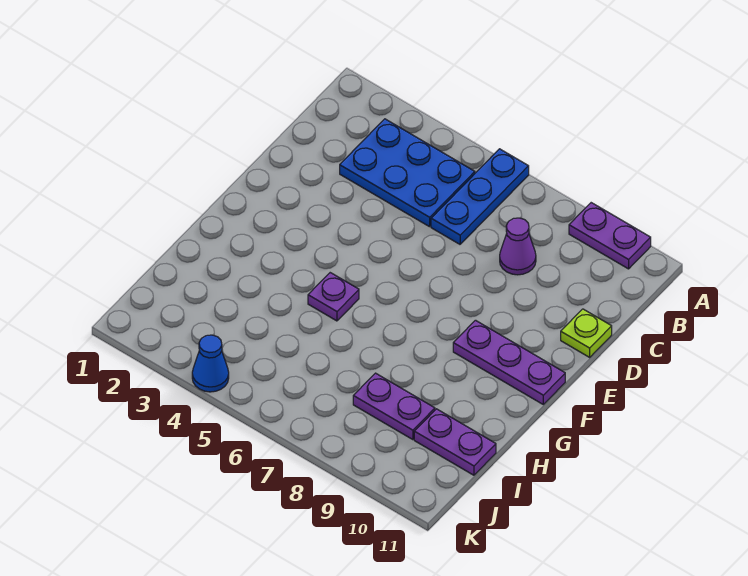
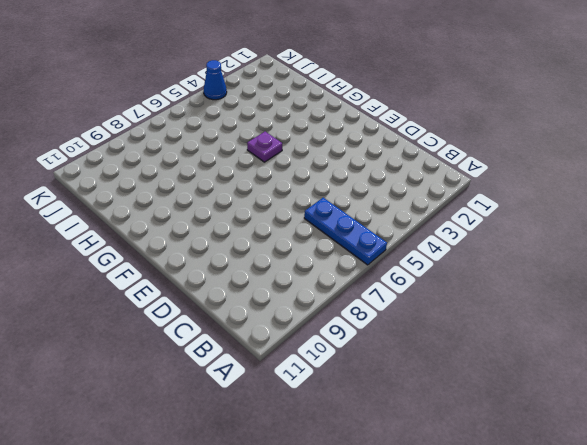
none -> purple 1x2 plate [569,203,651,269]
none -> blue 2x3 plate [340,119,475,227]

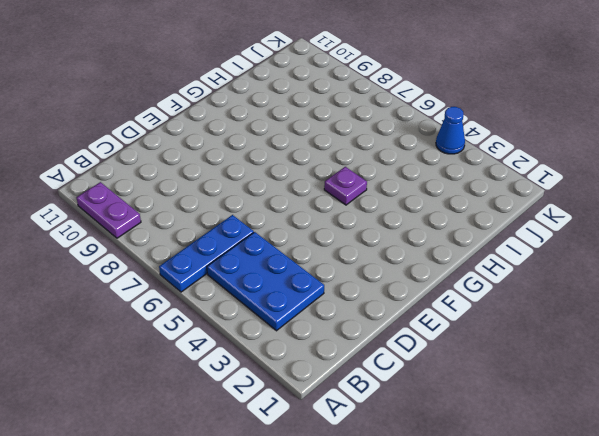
none -> purple 1x1 cone [500,218,536,275]
none -> lime 1x1 plate [561,309,612,357]

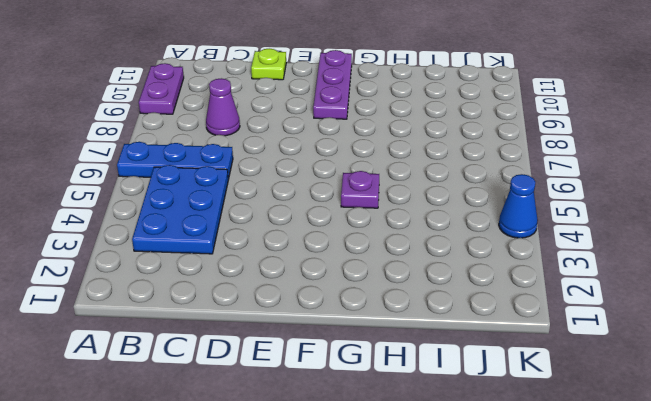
none -> purple 1x2 plate [353,373,435,440]
none -> purple 1x2 plate [414,409,496,475]

